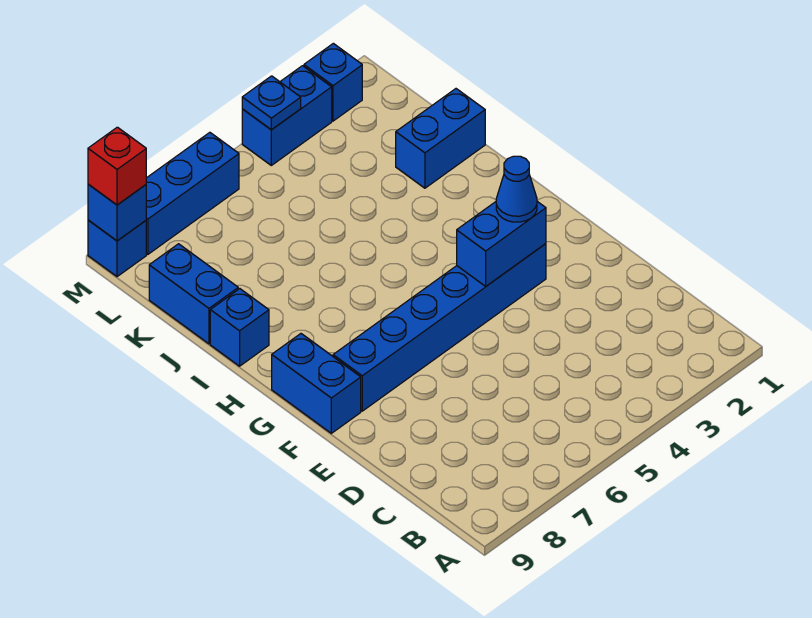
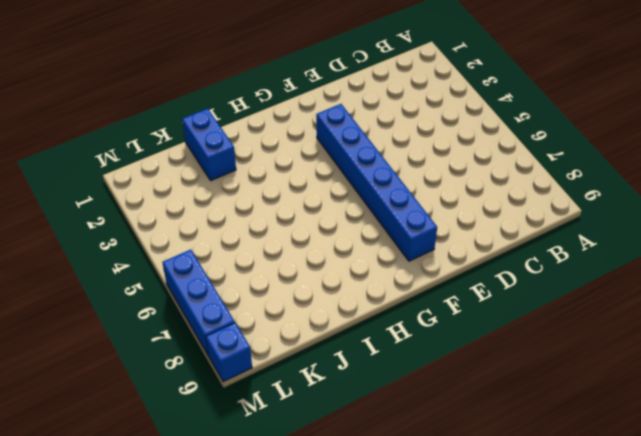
none -> blue 1x2 brick [272,334,361,433]
none -> blue 1x1 brick [210,289,269,366]
none -> blue 1x2 brick [149,244,238,344]

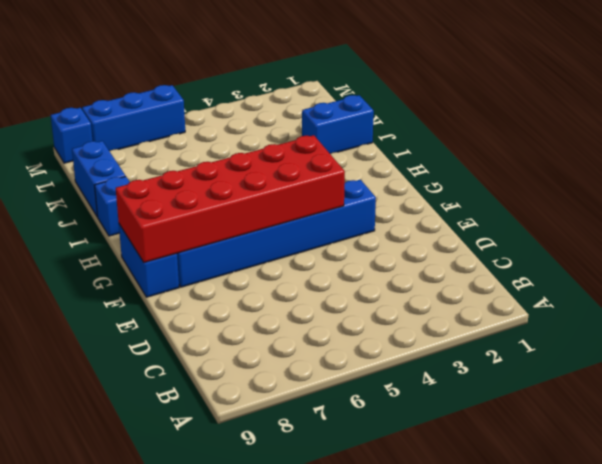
red 2x6 brick [116,135,345,263] -> blue 1x2 brick [457,202,546,286]
none -> blue 1x1 brick [304,43,362,121]
none -> blue 1x2 brick [242,66,332,165]
none -> blue 1x1 plate [242,76,301,130]

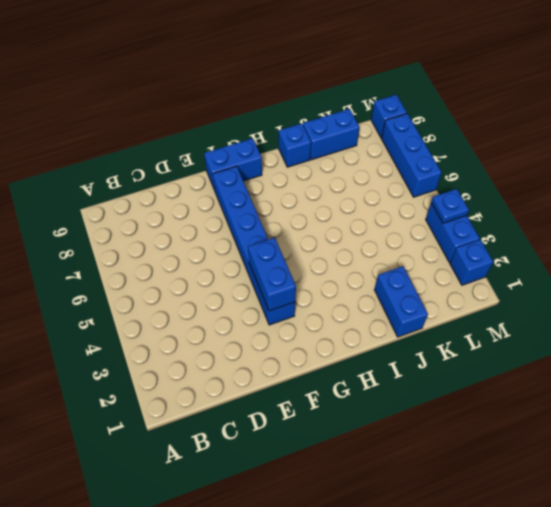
none -> blue 1x1 brick [88,184,146,241]
none -> blue 1x1 cone [496,156,537,222]
none -> red 1x1 brick [88,127,146,205]

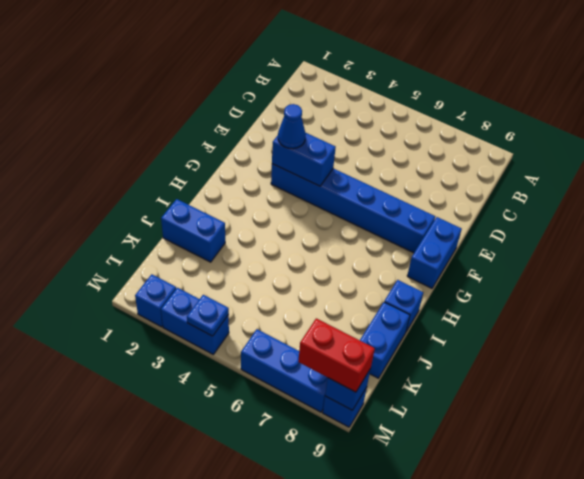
red 1x2 brick [298,318,375,392] -> red 1x1 brick [88,127,146,205]

